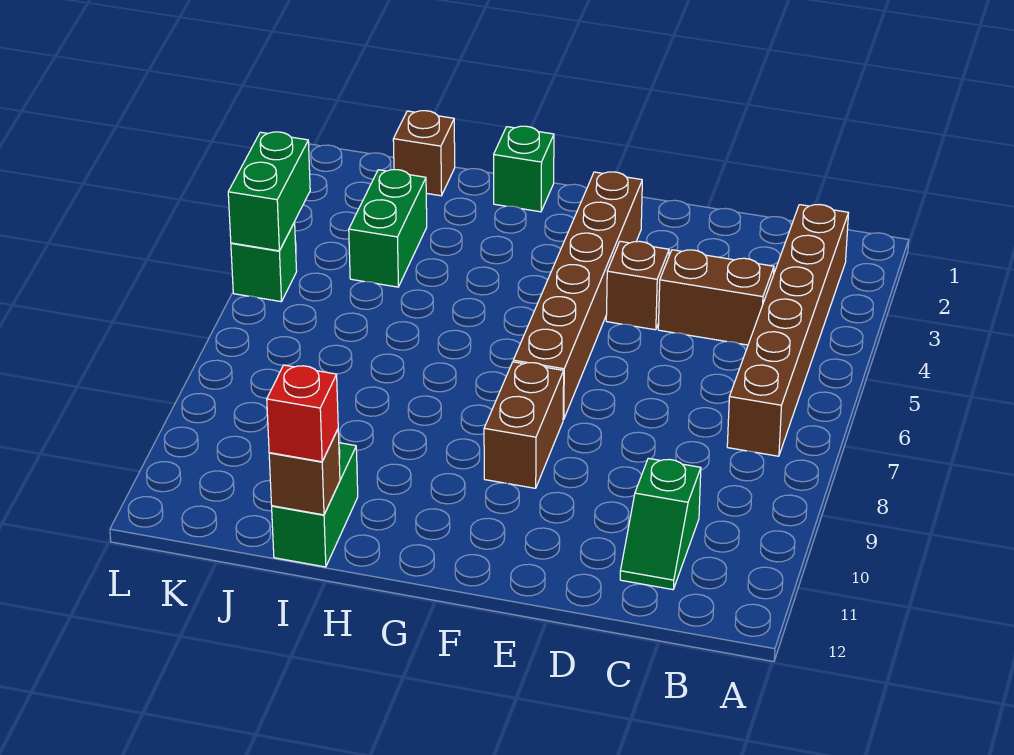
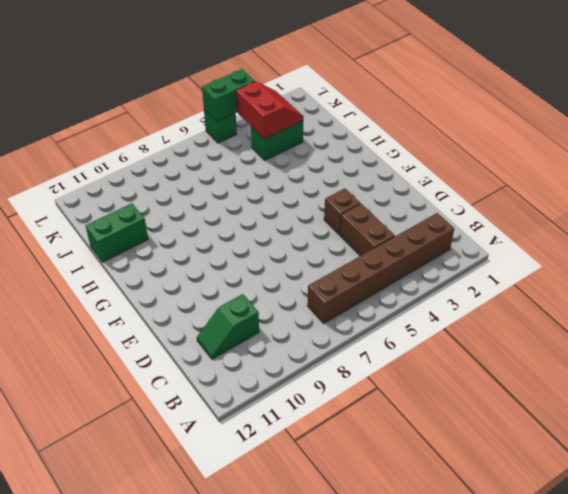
red 2x2 slope [236,81,304,139] -> none
none -> brown 1x6 brick [513,172,642,420]
none -> brown 1x2 brick [484,362,564,488]
none -> green 1x1 brick [494,126,554,212]

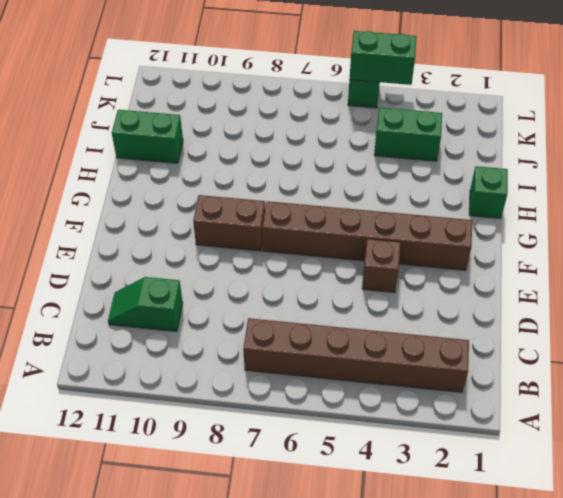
none -> brown 1x2 brick [658,250,774,345]
none -> brown 1x1 brick [393,111,455,196]
none -> brown 1x1 brick [269,430,340,515]

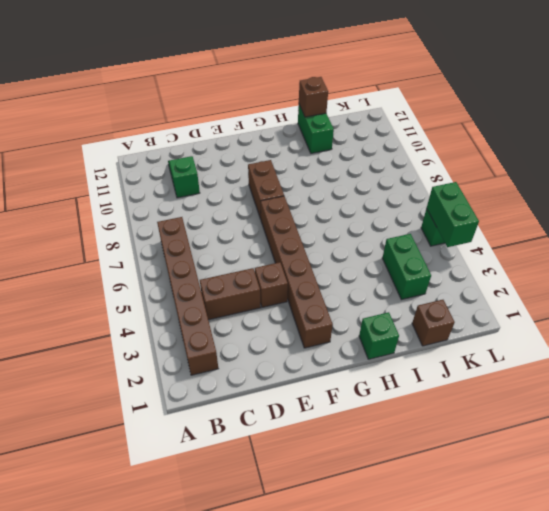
none -> red 1x1 brick [267,365,338,462]

